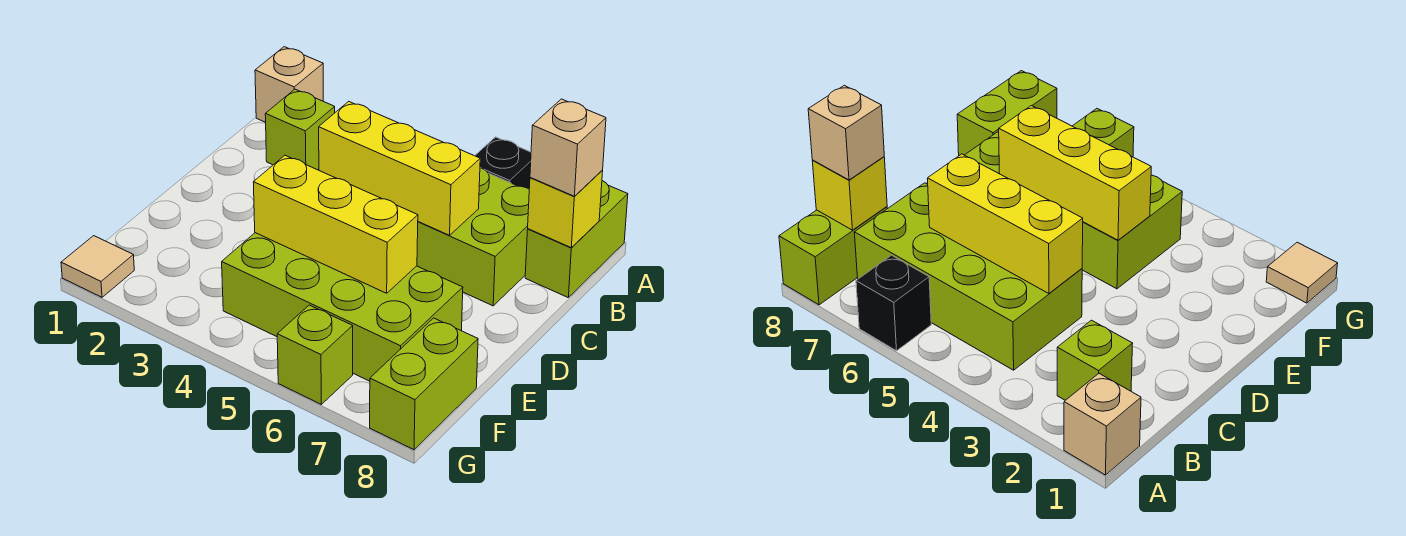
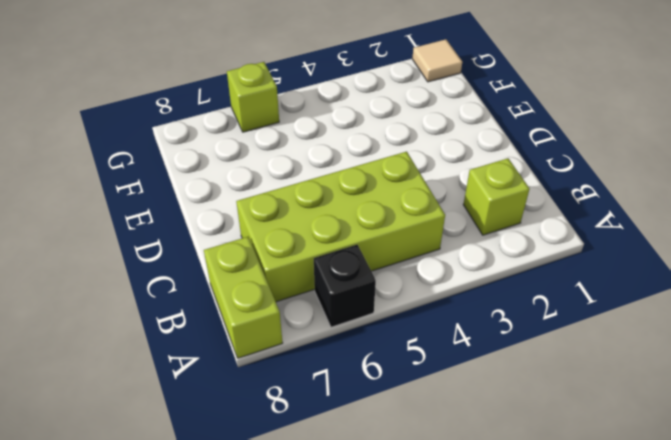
none -> tan 1x1 brick [255,47,323,122]
none -> lime 2x4 brick [222,233,463,381]
none -> lime 1x2 brick [370,318,478,450]

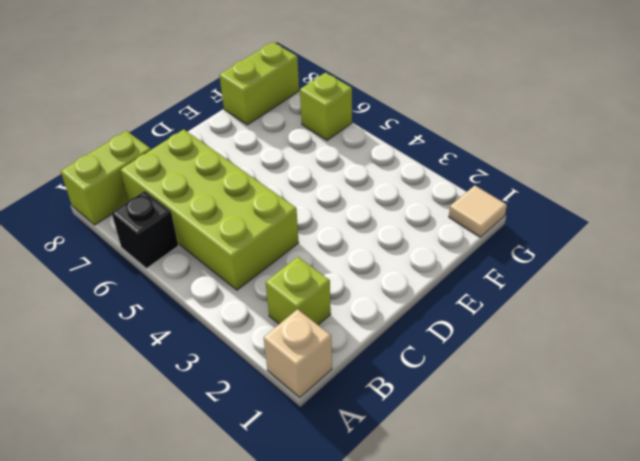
none -> lime 2x4 brick [222,233,463,381]
none -> yellow 1x1 brick [528,171,603,247]
none -> yellow 1x3 brick [319,101,480,235]

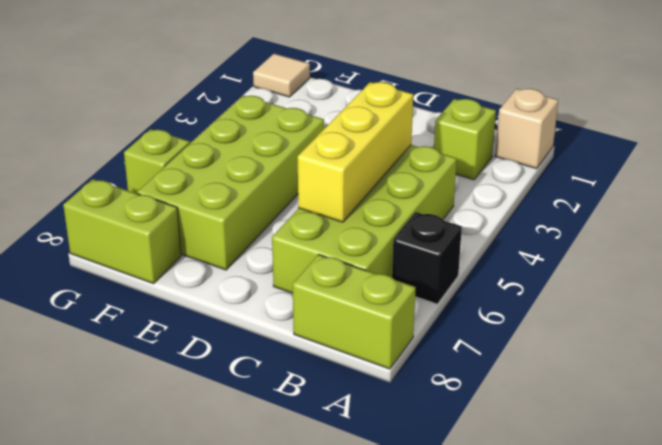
none -> yellow 1x1 brick [528,171,603,247]
none -> yellow 1x3 brick [253,155,418,293]
none -> tan 1x1 brick [530,99,606,196]

